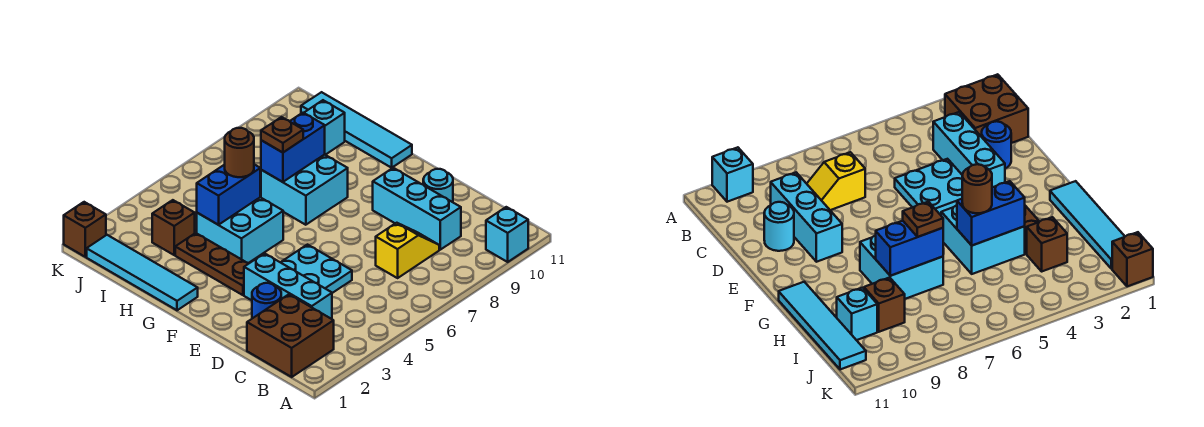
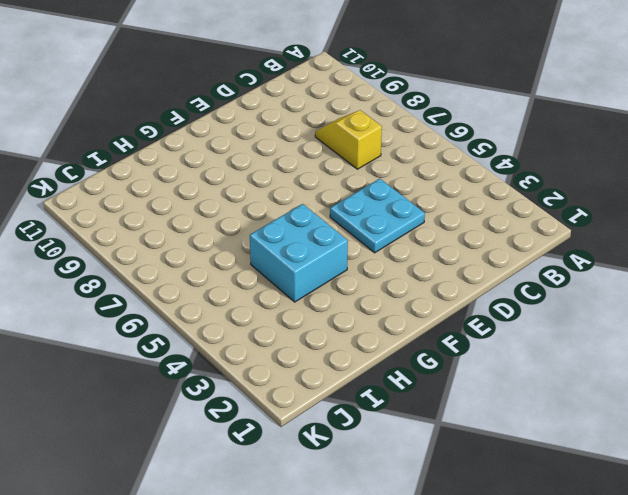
none -> cyan 1x1 brick [486,207,528,262]
none -> brown 2x2 brick [247,294,334,377]
none -> cyan 1x3 brick [244,253,332,319]

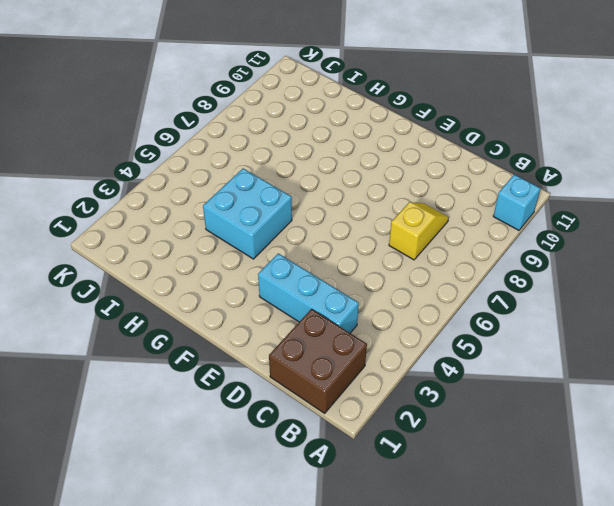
none -> cyan 1x3 brick [373,168,461,250]
none -> blue 1x1 round brick [252,283,281,318]
none -> cyan 2x2 plate [281,245,352,293]

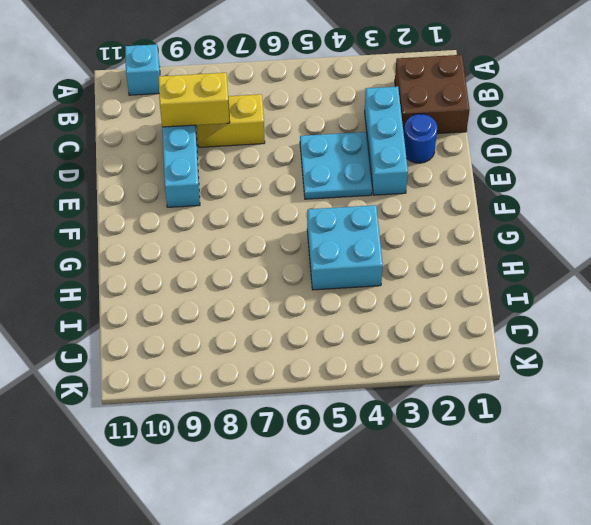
yellow 1x2 brick [159,73,230,127] -> none
none -> cyan 1x1 round brick [423,169,453,202]
none -> brown 1x3 plate [175,233,249,295]
none -> cyan 1x4 tile [87,235,198,310]

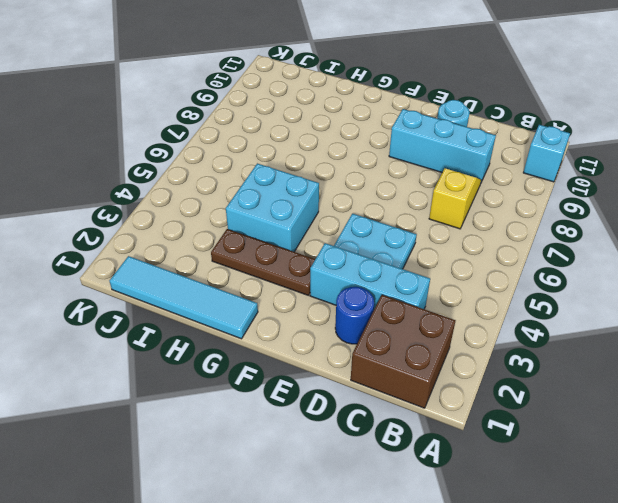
none -> cyan 2x2 brick [261,155,348,225]
none -> cyan 1x4 tile [301,92,412,168]
none -> brown 1x1 brick [152,200,195,255]

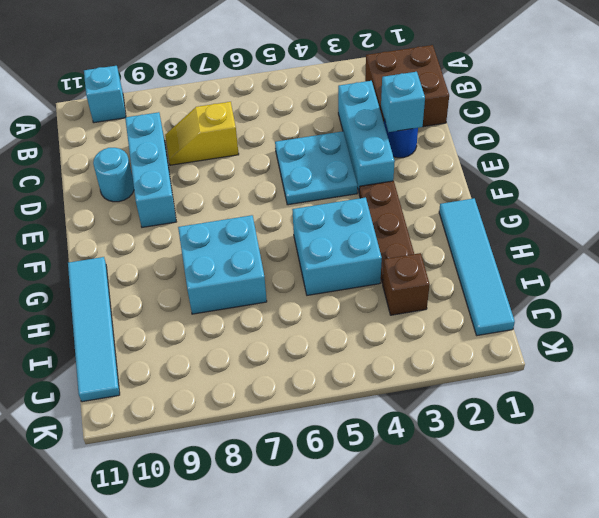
cyan 1x1 brick [381,72,425,132] -> cyan 1x1 brick moved to [304,100,345,155]
none -> brown 1x1 brick [864,278,905,332]
none -> brown 1x1 brick [64,202,106,257]
none -> blue 1x2 brick [197,164,260,225]

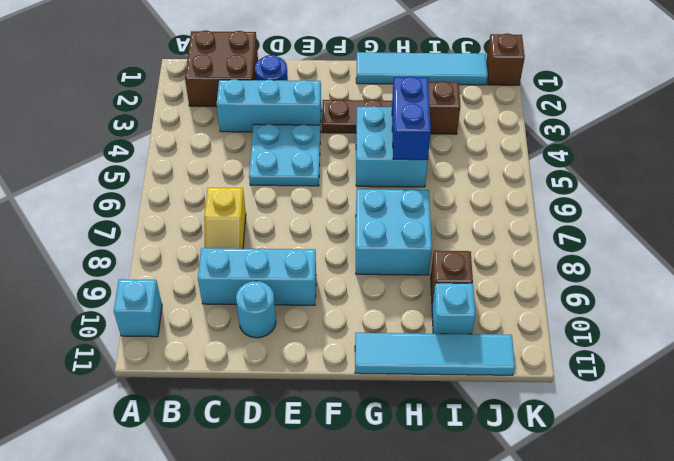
none -> blue 1x2 brick [261,113,325,182]
none -> brown 1x1 round brick [225,128,254,177]
none -> brown 1x1 plate [261,117,303,153]

